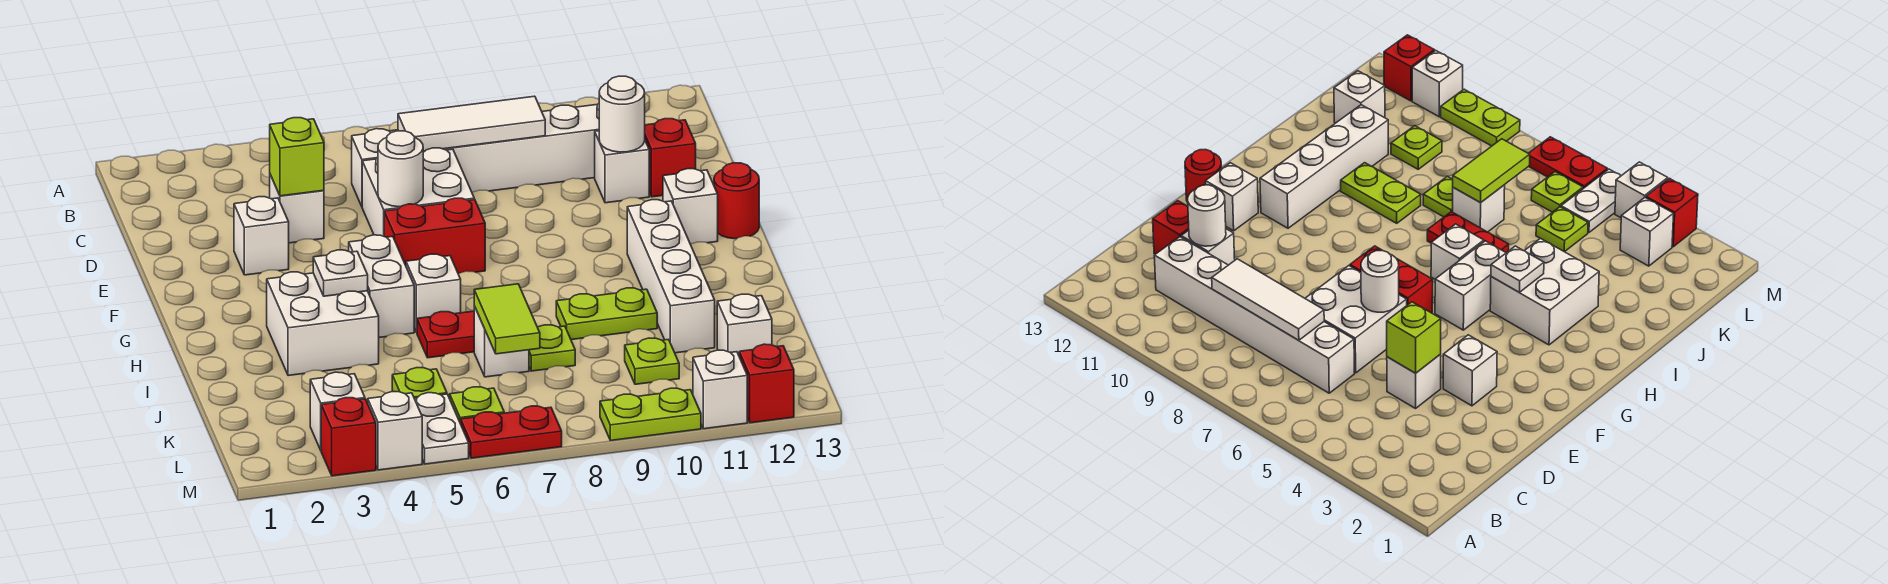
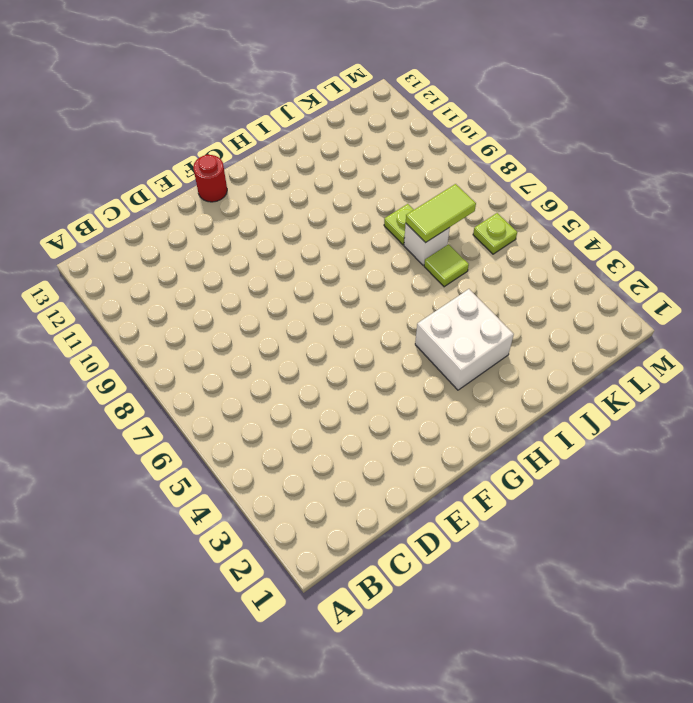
lime 1x1 tile [424,244,469,287] -> none
none -> white 1x6 brick [352,104,599,206]
none -> white 1x1 brick [270,175,324,243]
none -> white 2x2 brick [362,148,474,236]
none -> white 1x1 brick [595,131,649,203]

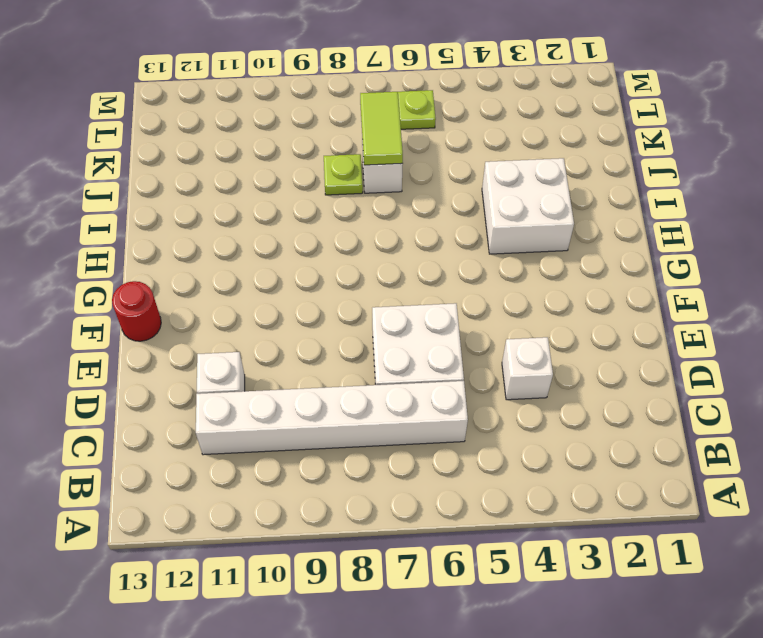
none -> red 1x1 brick [645,119,696,197]
none -> white 1x1 brick [234,197,289,275]
none -> red 1x2 brick [384,198,485,274]
none -> white 1x1 brick [663,169,718,244]

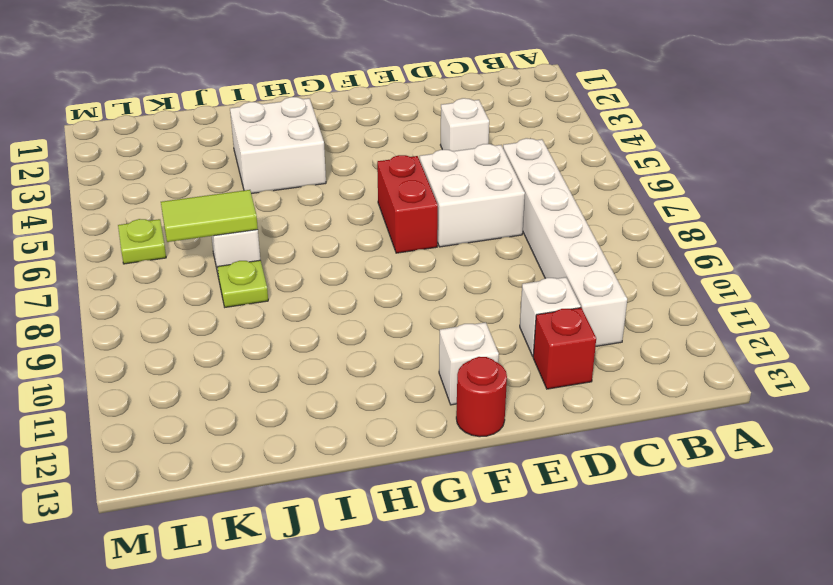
none -> white 1x1 brick [234,197,289,275]
none -> white 1x2 brick [349,235,414,337]
none -> white 1x4 brick [627,200,715,353]
none -> white 1x1 brick [406,254,461,332]

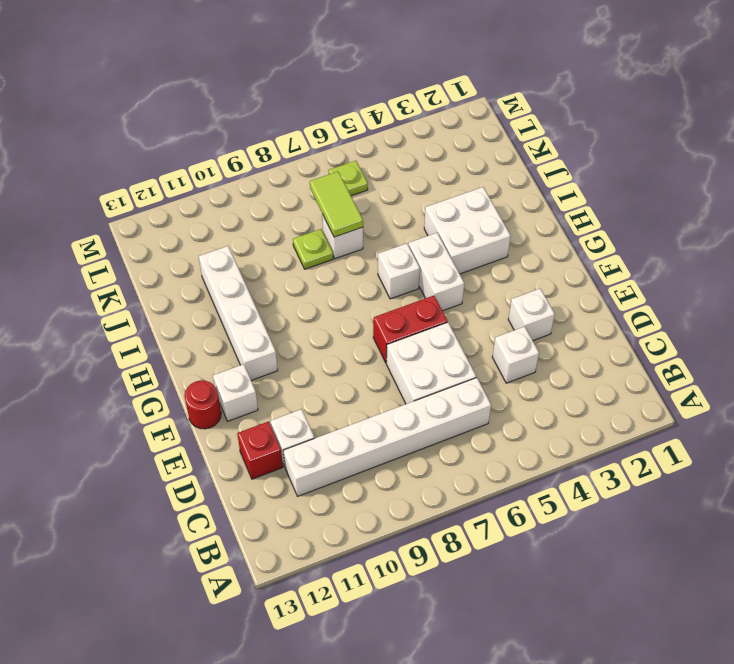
none -> red 1x2 plate [417,311,474,358]
none -> lime 1x2 plate [556,288,657,340]
none -> lime 1x1 plate [392,368,447,398]
none -> lime 1x1 plate [625,338,679,384]

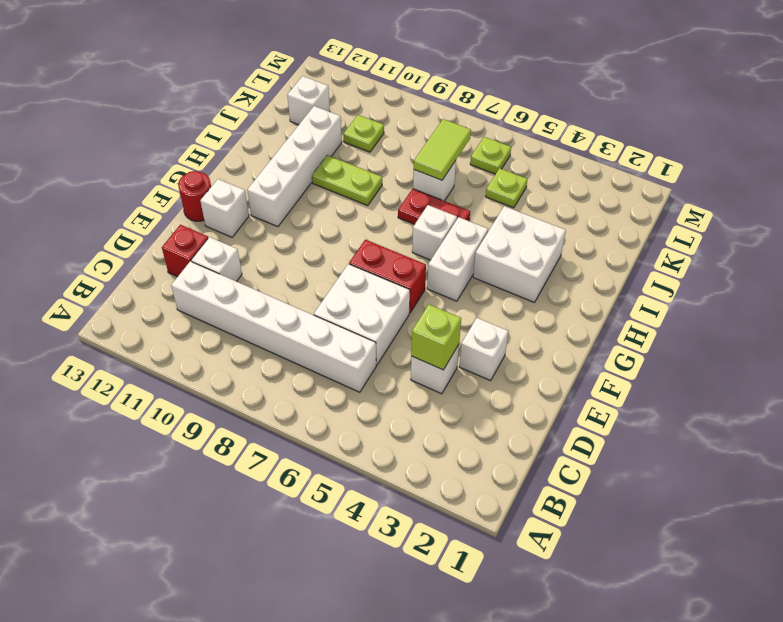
none -> lime 1x1 plate [529,325,575,371]
none -> white 1x1 brick [310,372,365,450]
none -> white 1x2 plate [415,393,469,464]
none -> red 1x1 brick [321,398,376,476]

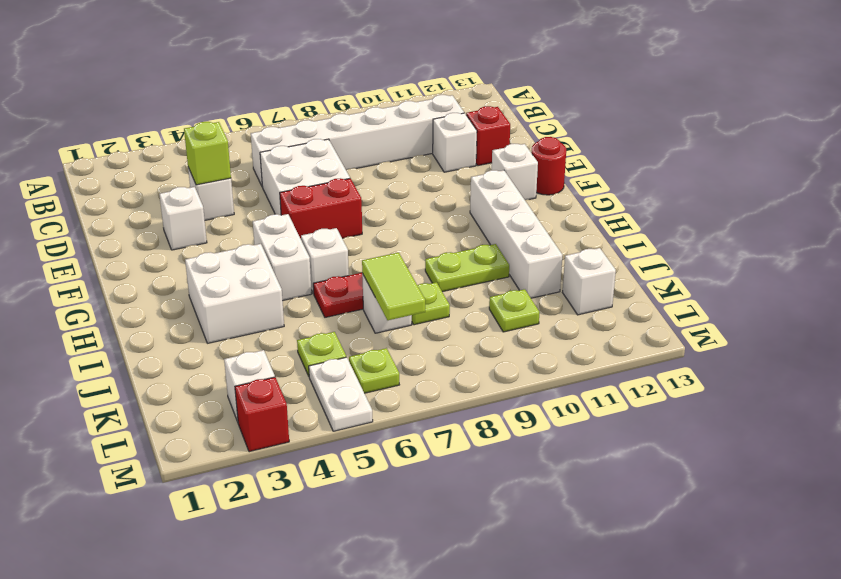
none -> white 1x1 brick [368,392,422,470]
none -> red 1x2 plate [461,406,562,458]
none -> lime 1x2 plate [600,388,701,441]
none -> white 1x1 brick [693,350,747,429]

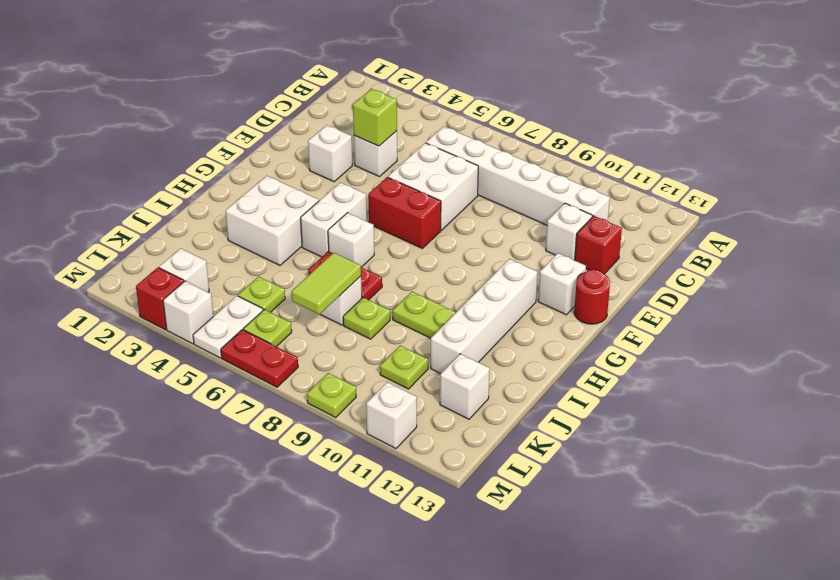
lime 1x1 plate [307,373,356,417] -> lime 1x2 plate [600,388,701,441]
none -> red 1x1 brick [739,344,794,423]
none -> white 1x3 tile [398,96,545,151]
none -> white 1x1 round brick [599,76,645,152]
none -> white 1x1 round brick [378,131,424,207]

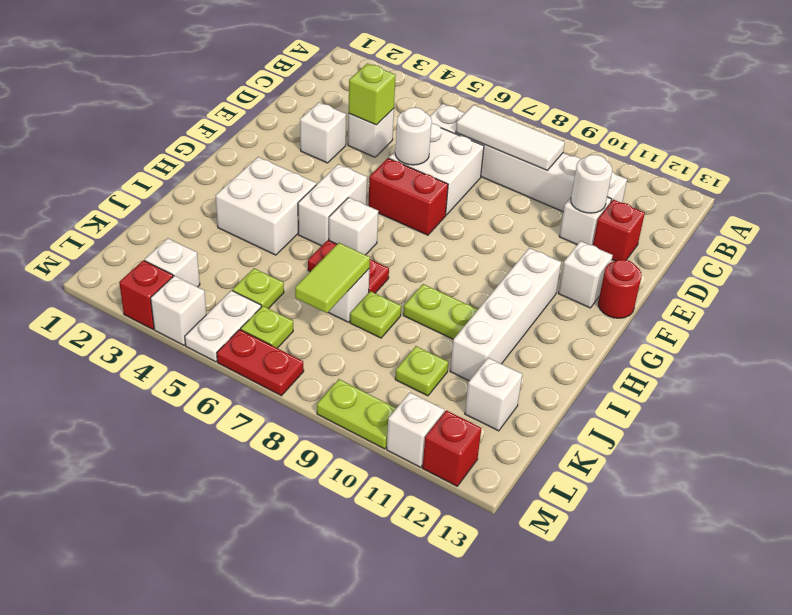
none -> white 1x1 plate [313,250,368,296]

